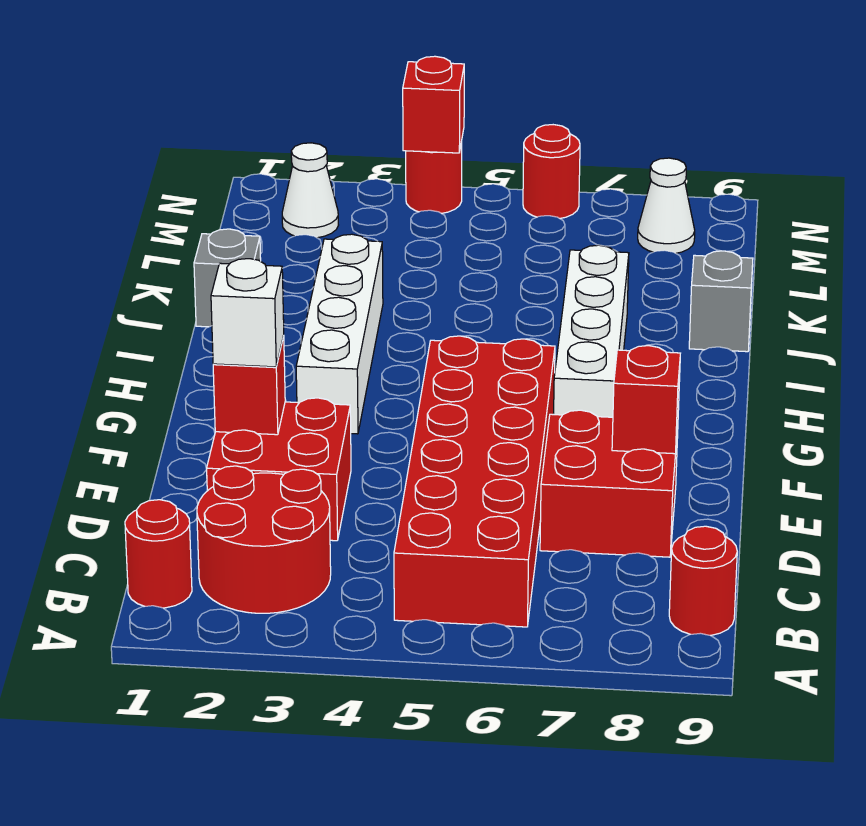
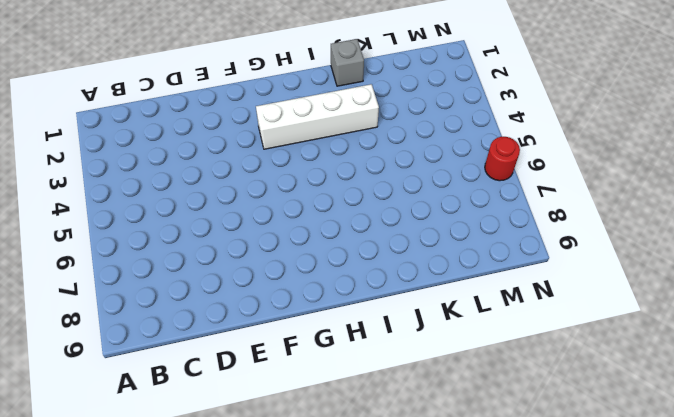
none -> red 1x1 round brick [125,500,192,608]
none -> red 2x2 round brick [197,466,331,613]
none -> red 2x6 brick [394,336,555,627]

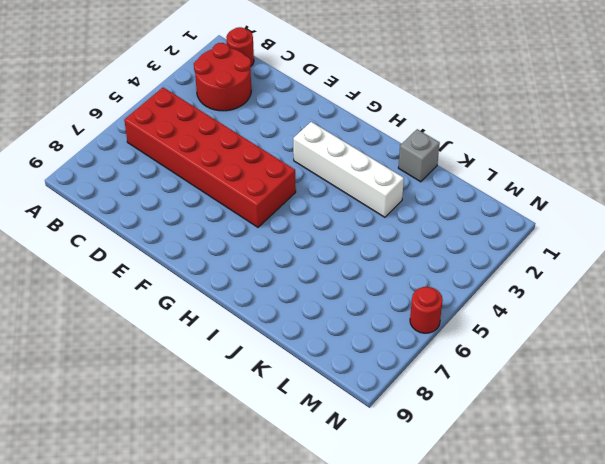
none -> red 1x1 round brick [669,526,737,635]
none -> red 2x2 brick [206,398,351,541]
none -> red 2x2 brick [540,410,678,557]

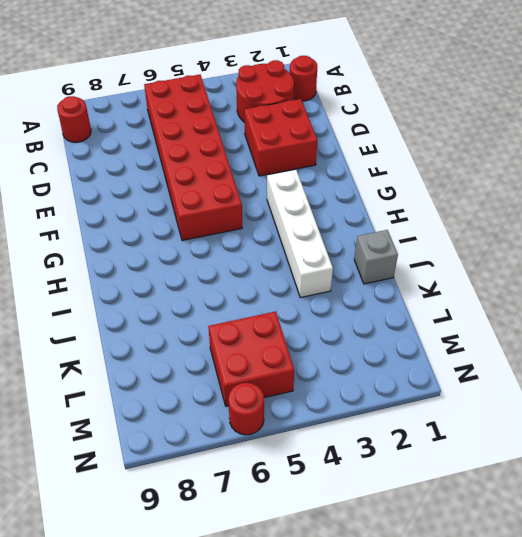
red 2x2 brick [208,311,294,406] -> red 2x2 brick moved to [540,410,678,557]
none -> white 1x4 brick [554,245,629,417]
none -> grey 1x1 brick [689,251,753,352]
none -> white 1x1 cone [282,143,338,238]

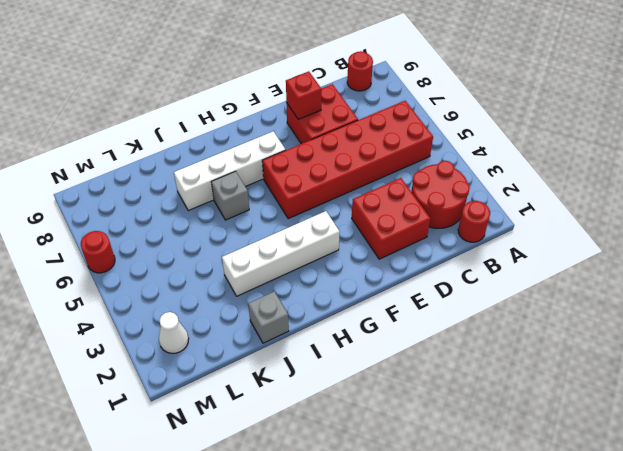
grey 1x1 brick [211,171,249,220] -> grey 1x1 brick moved to [689,251,753,352]
none -> white 1x1 cone [638,158,695,253]
none -> red 1x1 round brick [406,142,462,213]
none -> red 1x1 brick [213,336,285,435]

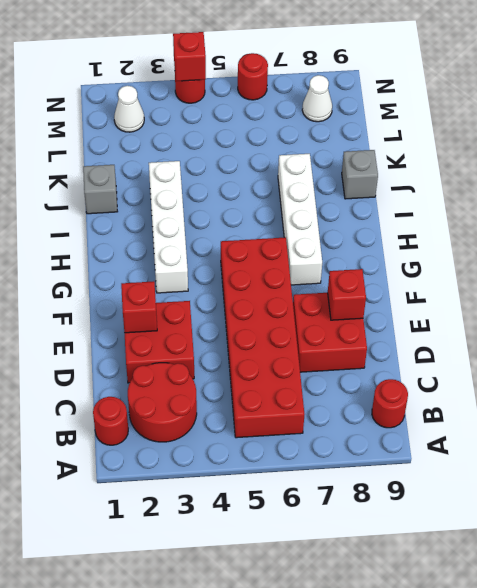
none -> white 1x1 brick [211,259,284,367]

